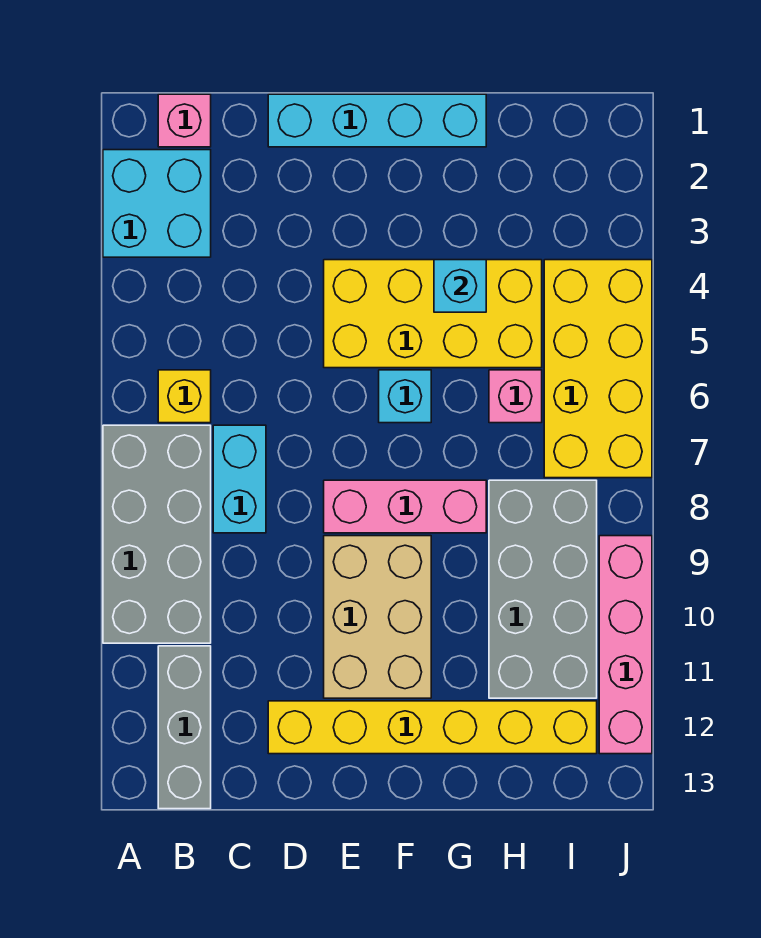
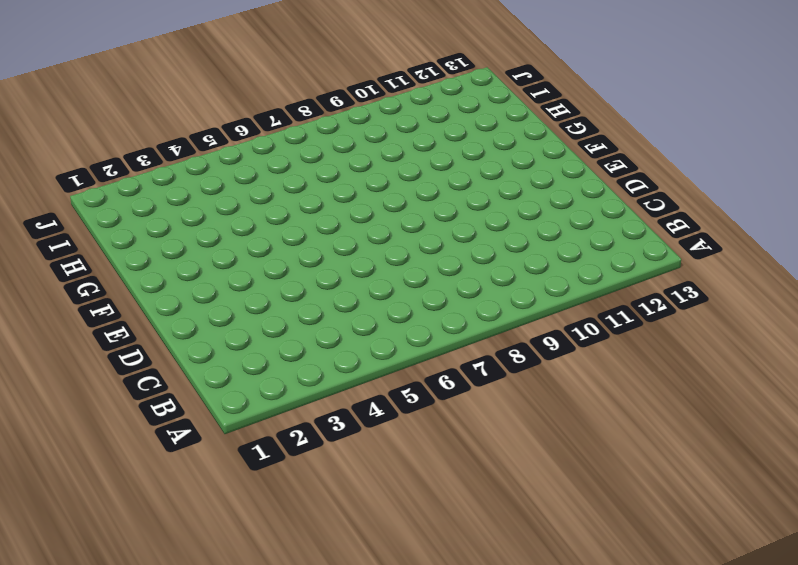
none -> cyan 2x2 brick [103,150,211,257]
none -> grey 2x4 brick [103,425,211,643]
none -> pink 1x1 brick [158,94,211,147]

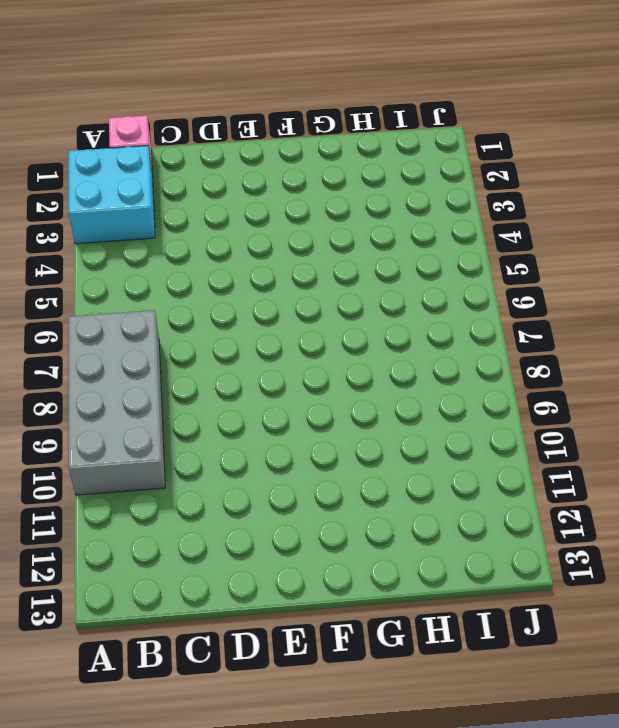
none -> yellow 1x1 brick [158,370,211,423]
none -> grey 1x3 brick [158,646,211,809]
none -> cyan 1x2 brick [213,425,266,533]

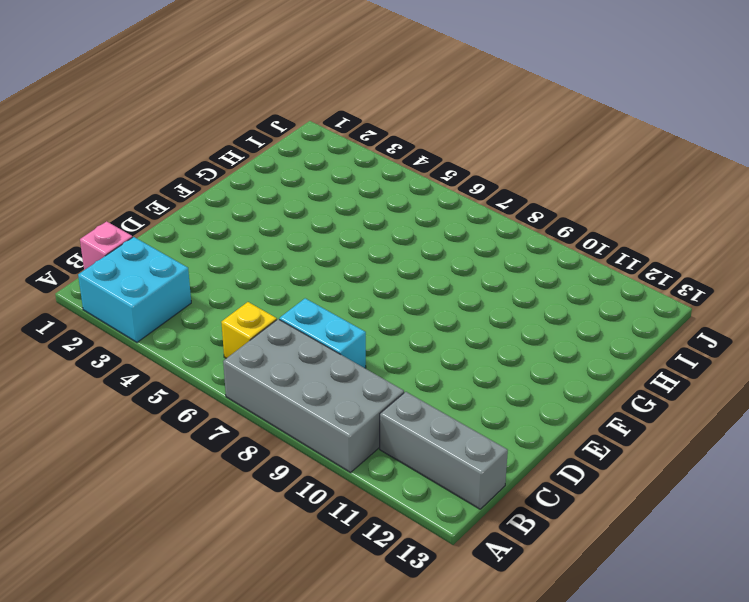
none -> cyan 1x4 brick [268,94,486,147]
none -> yellow 1x6 brick [268,701,597,754]
none -> yellow 2x4 brick [324,260,542,368]

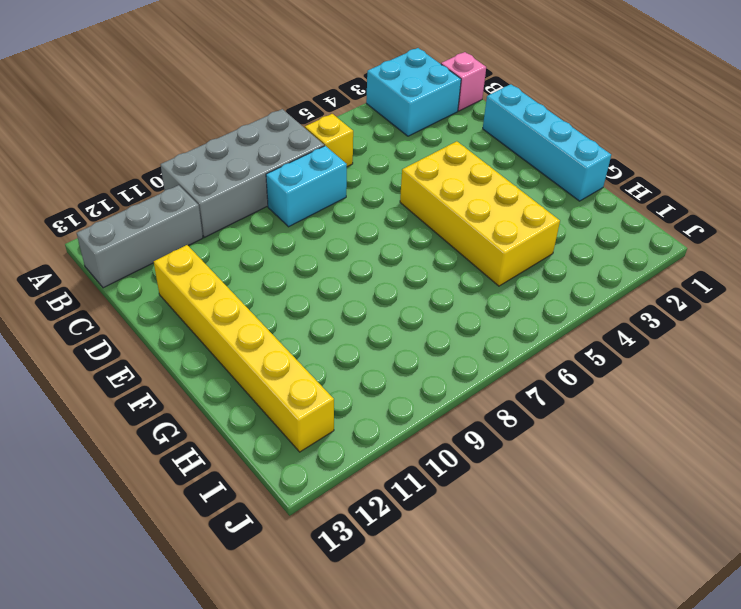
none -> pink 1x3 brick [324,480,486,533]
none -> tan 2x3 brick [324,536,431,698]
none -> cyan 1x1 brick [379,370,431,423]

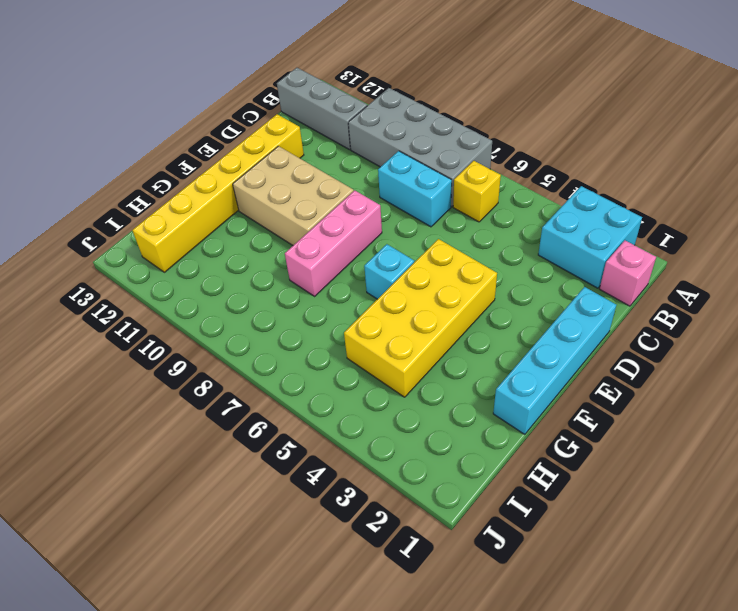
none -> pink 1x1 brick [489,370,542,423]
none -> grey 2x4 brick [489,480,597,698]
none -> yellow 2x4 brick [544,260,652,478]

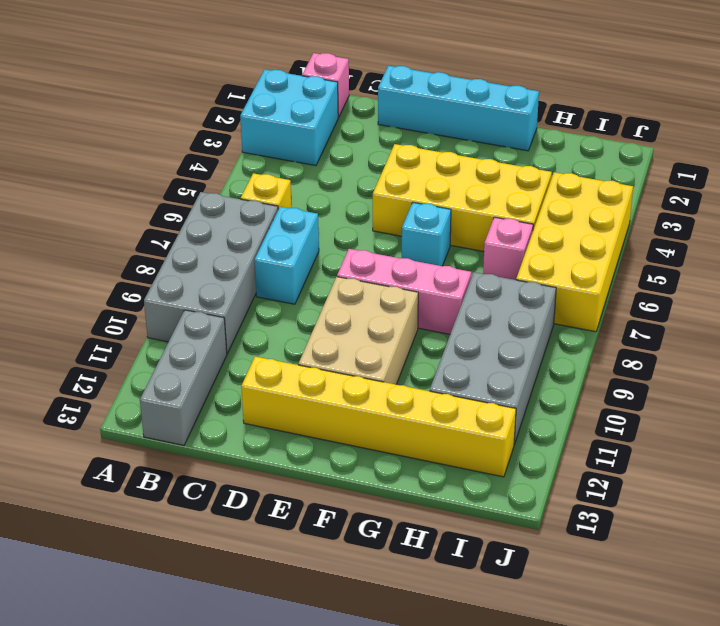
none -> pink 1x4 brick [599,536,652,754]
none -> cyan 1x1 brick [434,260,486,312]

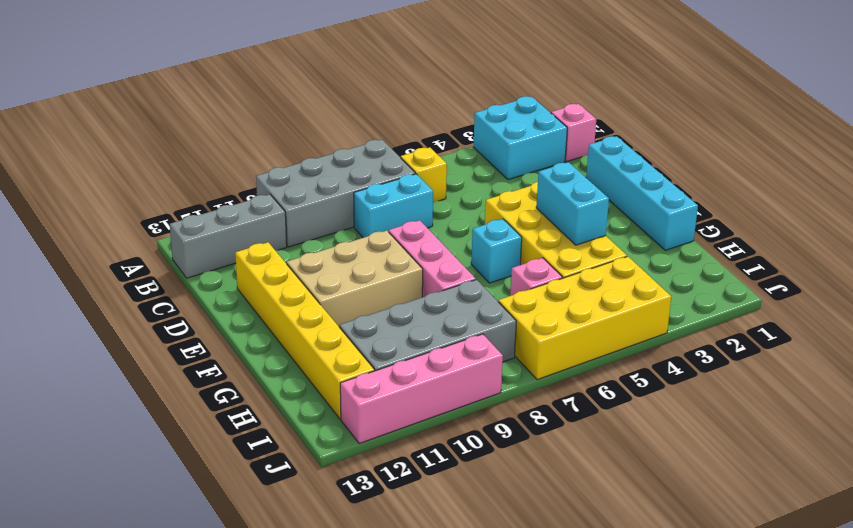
cyan 1x2 brick [536,162,609,245] -> cyan 1x1 brick [434,260,486,312]

